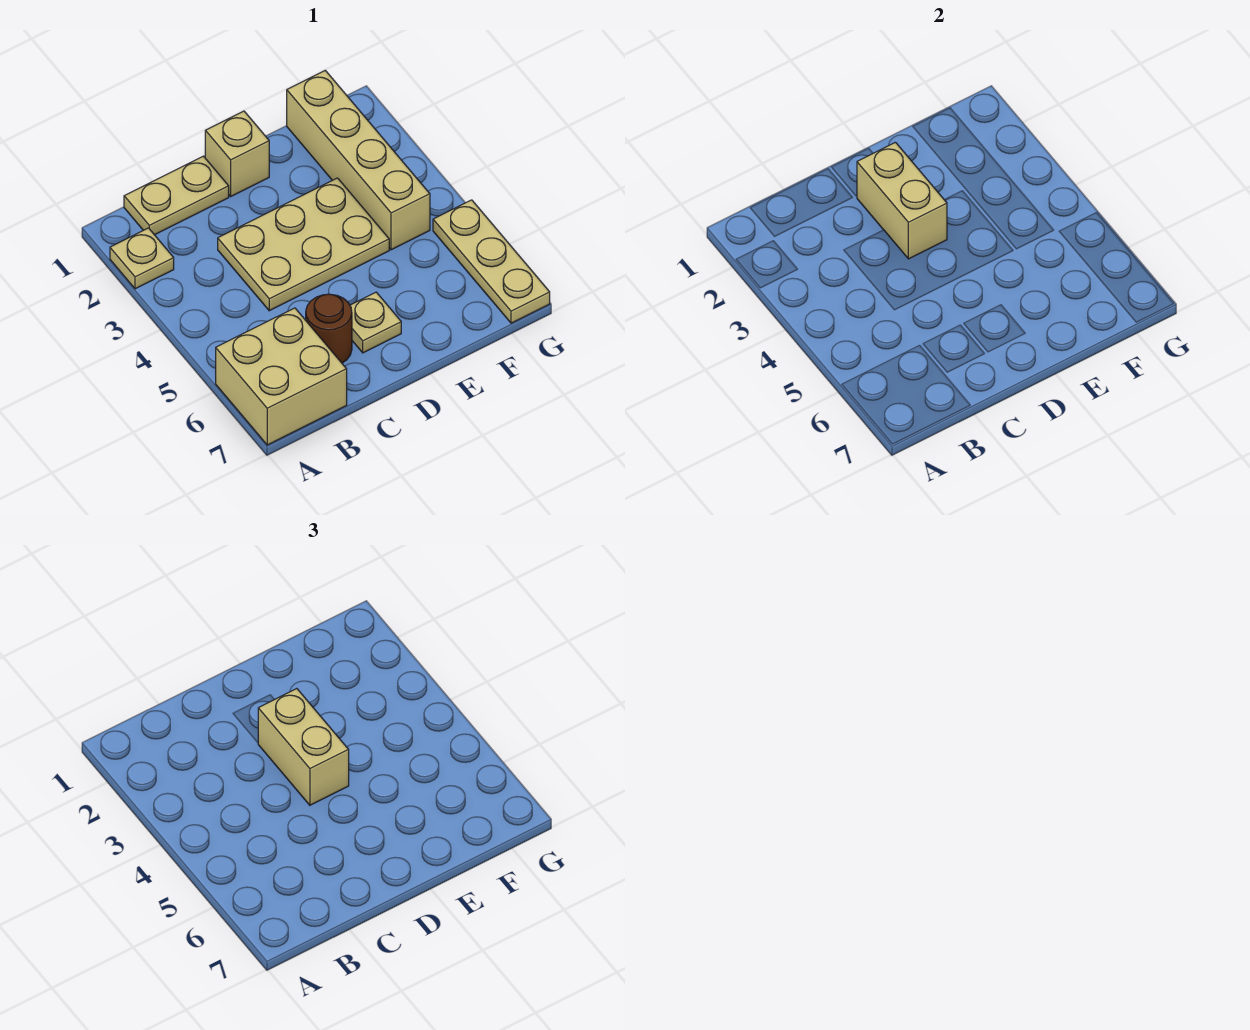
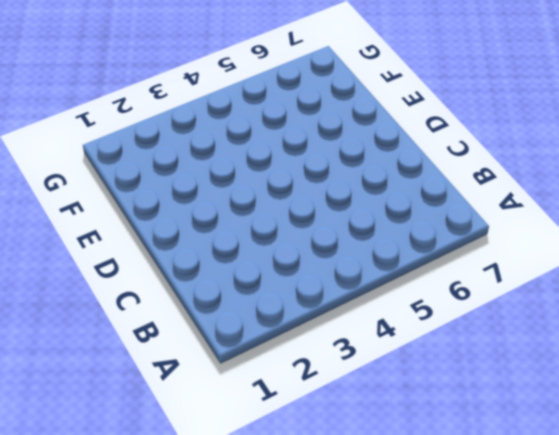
none -> tan 1x1 plate [110,228,174,289]
none -> tan 2x2 brick [216,308,347,445]

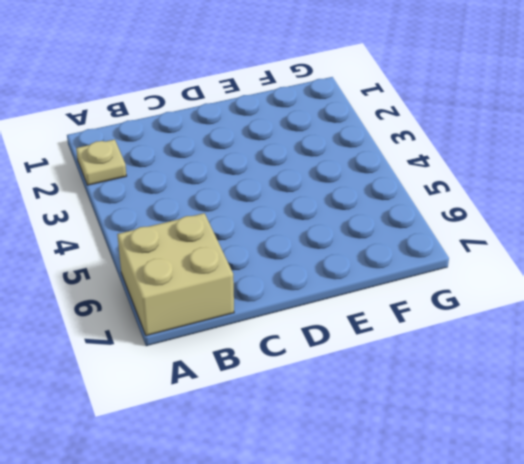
none -> tan 1x2 plate [124,156,229,235]
none -> tan 2x3 plate [218,178,389,311]

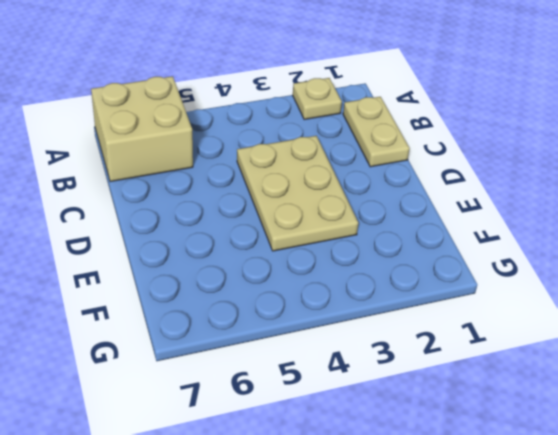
none -> brown 1x1 round brick [306,294,352,363]
none -> tan 1x1 brick [205,111,269,196]

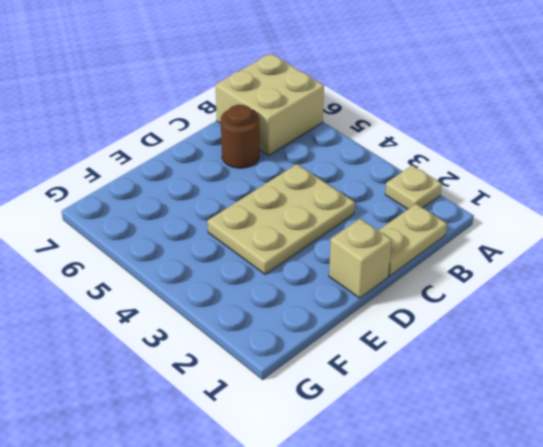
none -> tan 1x1 plate [350,292,401,353]
none -> tan 1x4 brick [287,70,430,250]

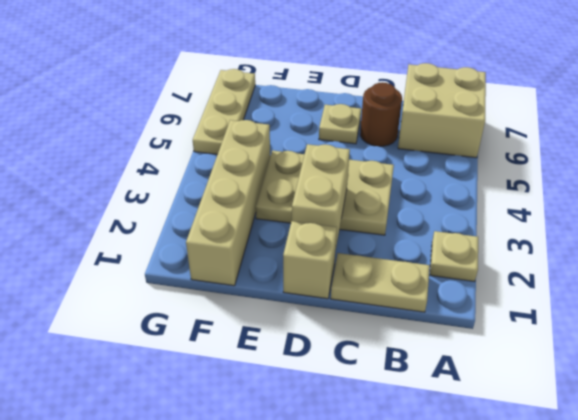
none -> tan 1x2 brick [258,689,349,805]

